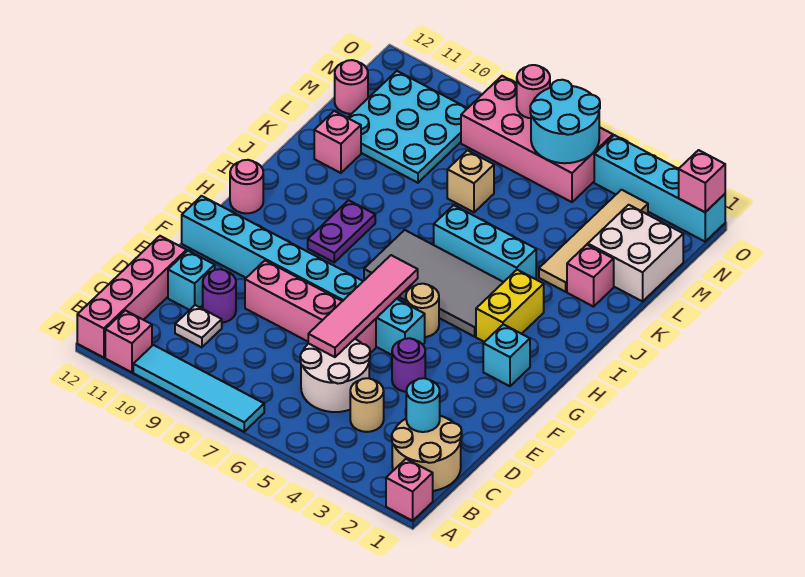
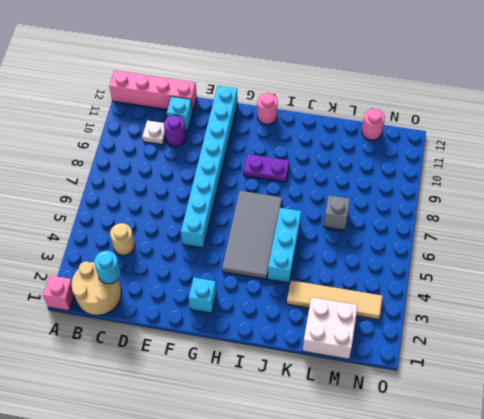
grey 1x1 brick [324,196,350,230] -> tan 1x1 brick [447,150,494,212]
none -> cyan 1x4 tile [133,345,264,432]
none -> pink 1x1 brick [105,310,152,372]
none -> white 2x2 round brick [300,339,370,412]
none -> purple 1x1 round brick [392,338,425,392]

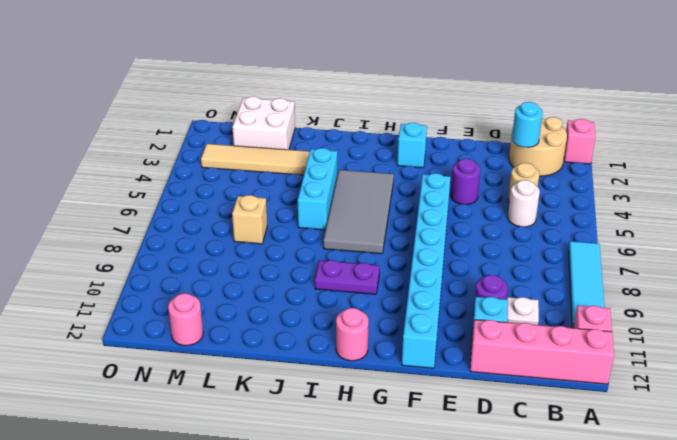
white 1x1 round brick [508,180,540,227] -> white 2x2 round brick [300,339,370,412]
none -> pink 1x4 brick [245,260,376,353]
none -> tan 1x1 round brick [406,284,439,337]
none -> yellow 1x2 brick [476,270,544,342]
none -> pink 1x1 brick [567,245,614,307]

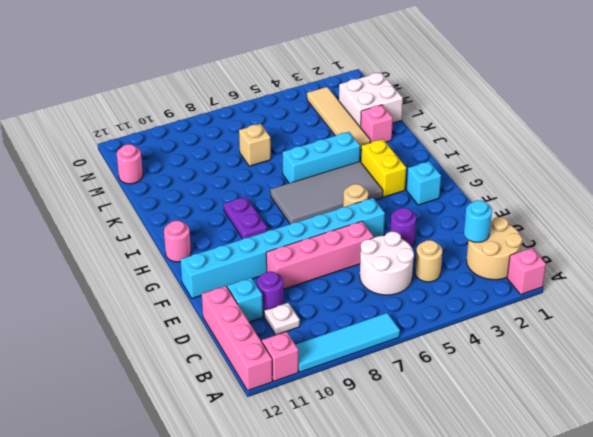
none -> pink 1x1 brick [314,111,361,173]
none -> cyan 3x3 plate [348,71,468,183]
none -> pink 2x4 brick [461,76,613,202]
none -> cyan 1x4 brick [594,135,725,241]

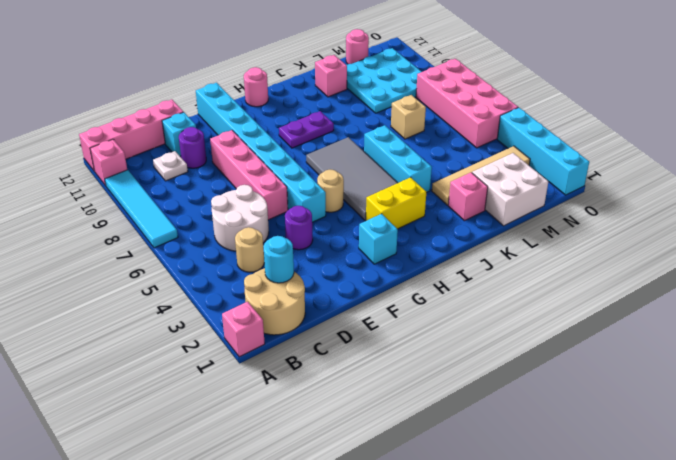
none -> pink 1x4 tile [308,255,418,357]
none -> cyan 2x2 round brick [530,80,600,163]
none -> pink 1x1 brick [679,150,725,212]
none -> pink 1x1 round brick [517,65,550,118]

